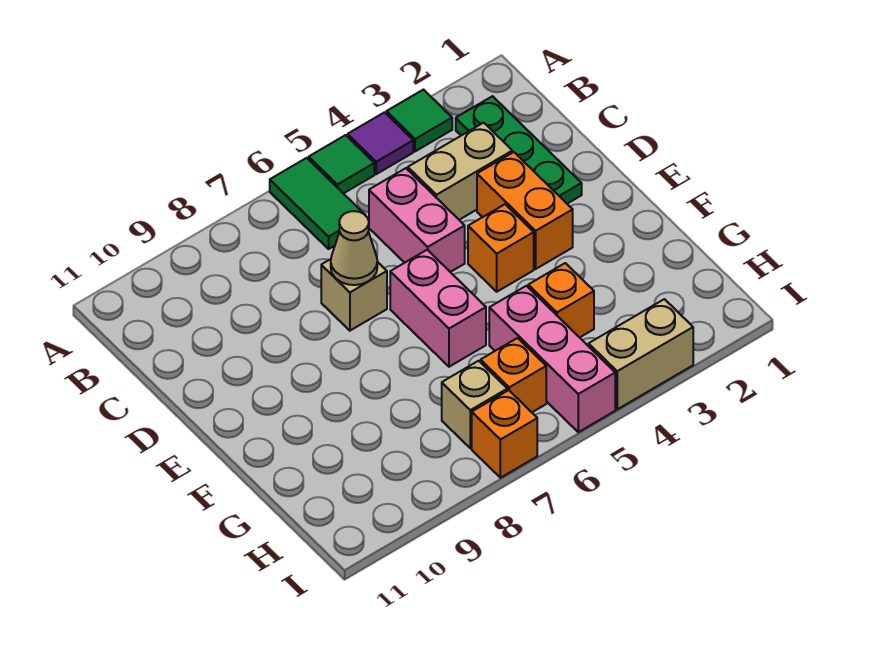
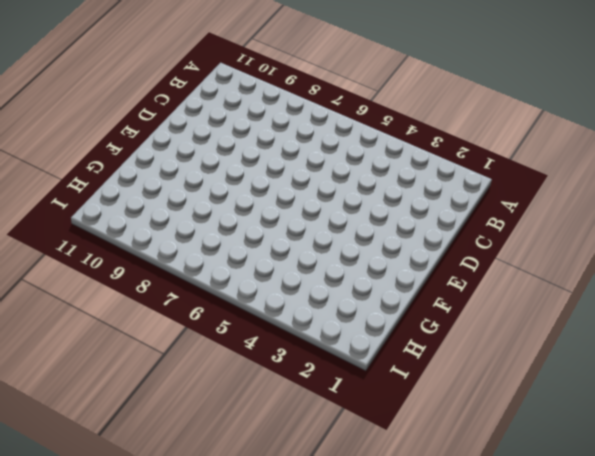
none -> green 1x1 tile [386,90,452,151]
none -> purple 1x1 tile [348,112,413,174]
none -> green 1x1 tile [309,135,374,194]

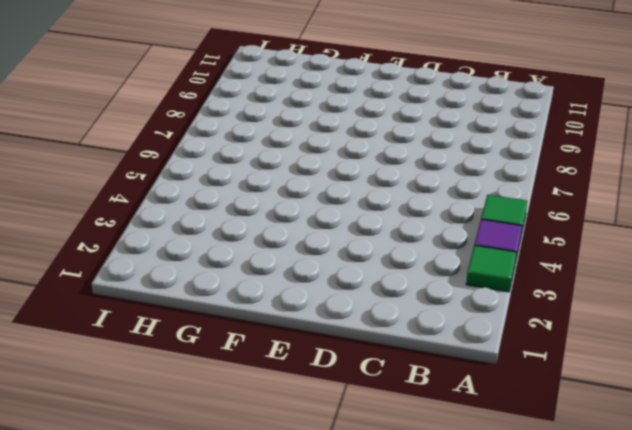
none -> green 1x2 tile [270,158,365,249]
none -> green 1x3 plate [456,96,582,204]
none -> tan 1x2 brick [408,123,512,220]

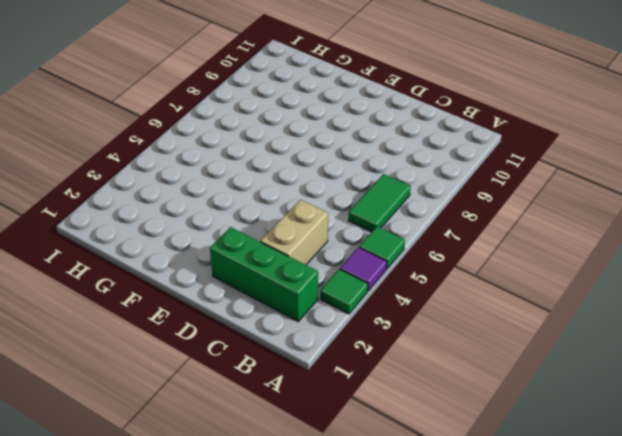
green 1x3 brick [210,227,318,321] -> green 1x3 plate [456,96,582,204]
green 1x2 tile [348,174,411,232] -> green 1x2 tile turned to [270,158,365,249]
none -> pink 1x2 brick [369,168,465,272]
none -> orange 1x2 brick [477,152,573,269]
none -> tan 1x1 brick [321,259,387,331]

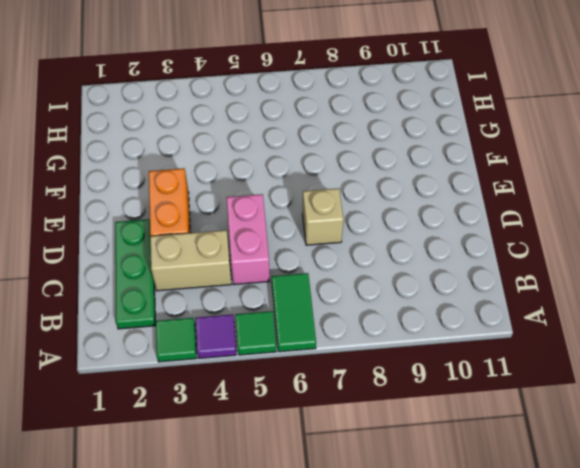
none -> orange 1x1 brick [468,204,534,292]
none -> pink 1x2 brick [390,250,486,367]
none -> orange 1x1 brick [528,263,594,338]

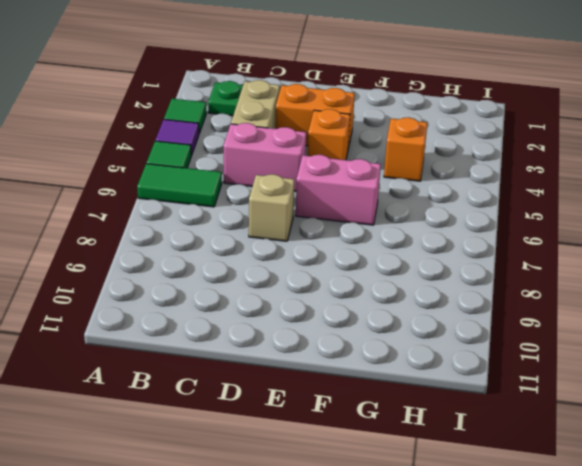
none -> pink 1x3 brick [489,286,615,432]
none -> orange 1x1 brick [481,338,546,412]
none -> tan 1x1 brick [442,361,507,448]

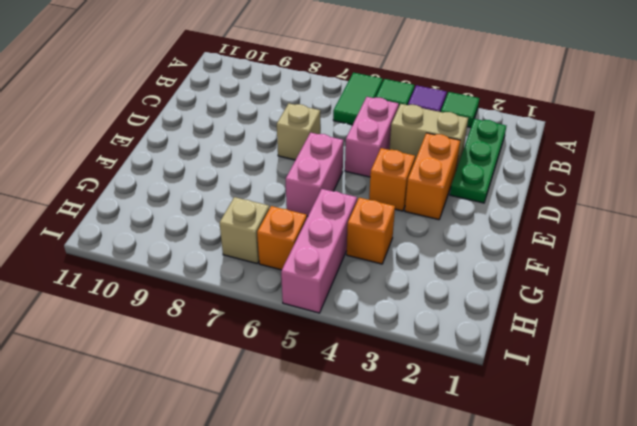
none -> tan 1x2 brick [589,299,693,409]
none -> orange 1x1 brick [472,390,537,478]
none -> tan 1x1 cone [331,211,377,285]

